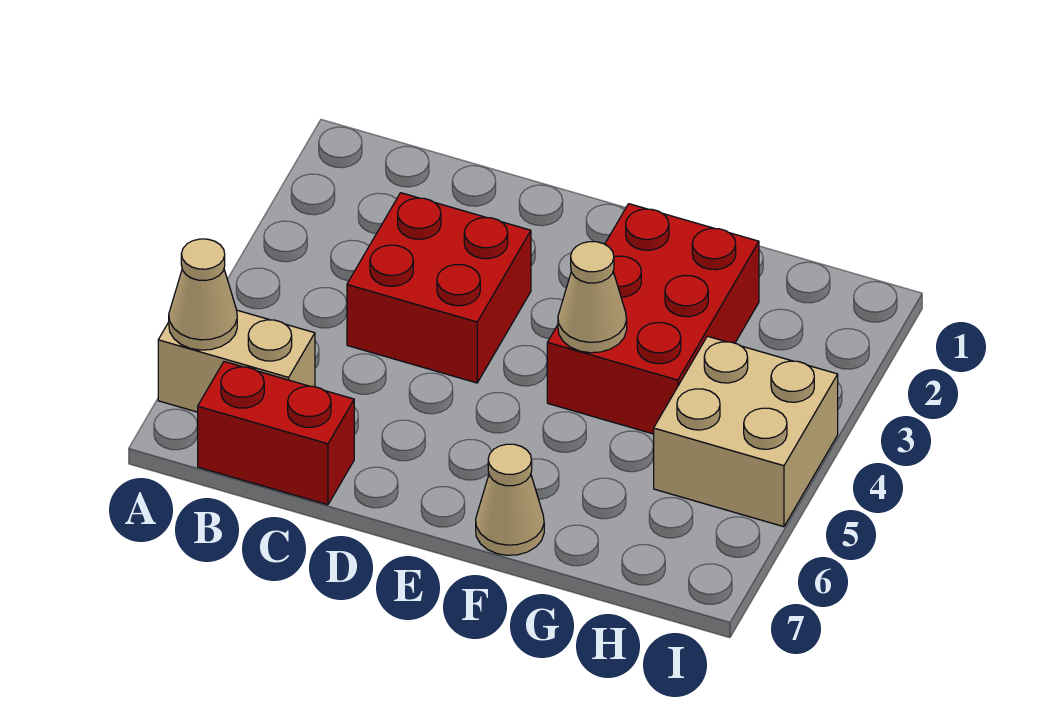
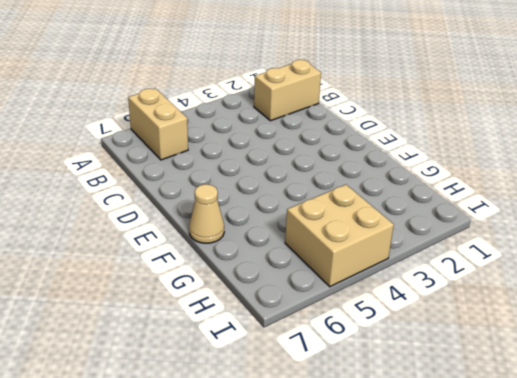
tan 1x2 brick [254,60,321,121] -> none
none -> red 1x2 brick [198,362,354,505]
none -> red 2x2 brick [347,193,531,383]

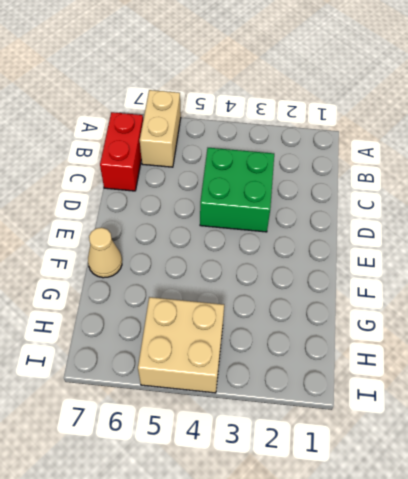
green 2x2 brick [200,148,274,232] -> red 2x2 brick [347,193,531,383]
none -> red 2x3 brick [547,204,759,434]
none -> tan 1x1 cone [169,239,237,350]

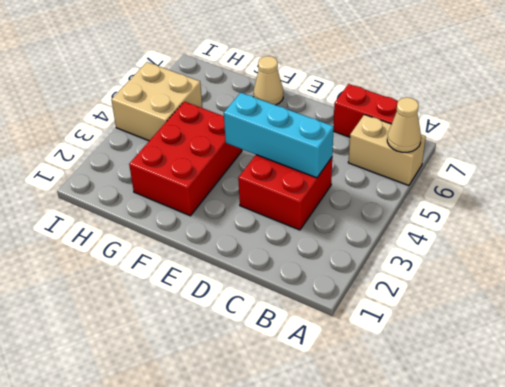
cyan 1x3 brick [224,93,334,178] -> none
none -> tan 1x1 cone [558,242,627,353]

